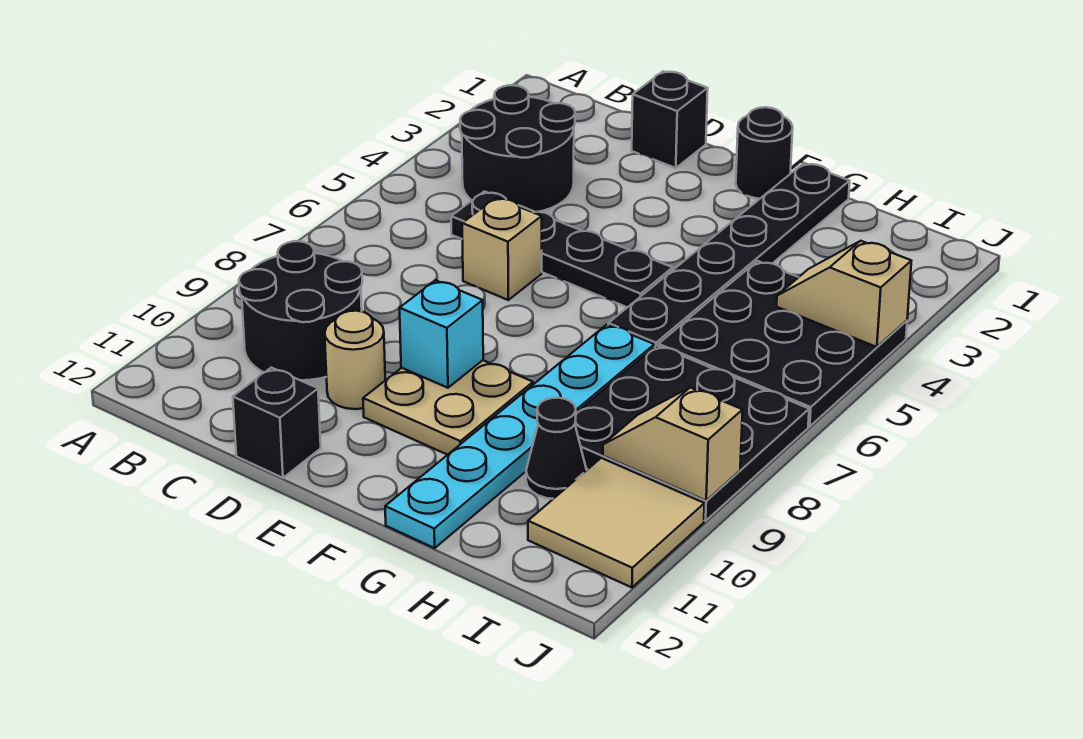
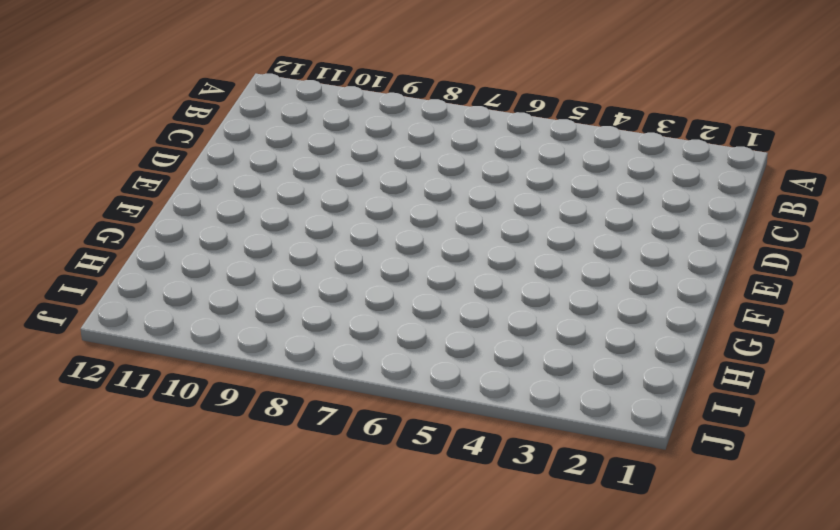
none -> black 2x2 round brick [460,85,575,212]
none -> black 2x2 round brick [239,241,362,380]
none -> black 1x4 plate [451,191,673,307]

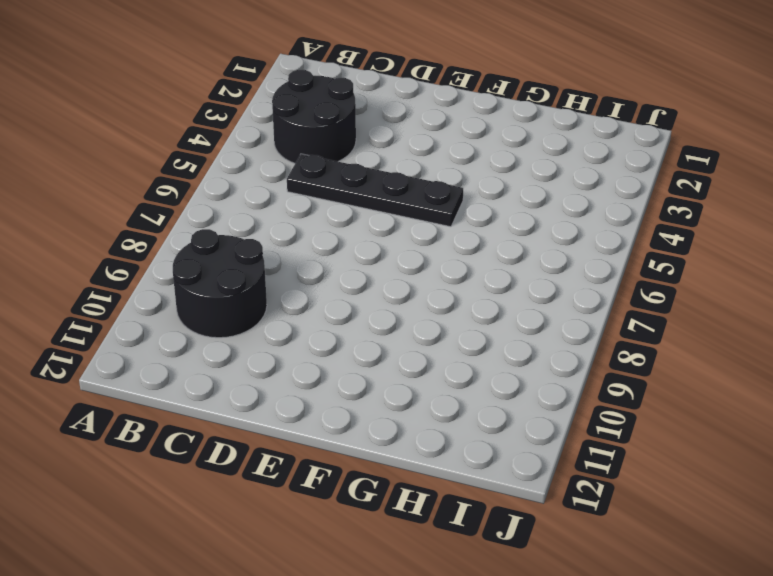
none -> black 1x1 brick [632,71,708,168]
none -> tan 1x1 brick [462,198,542,300]
none -> tan 1x1 round brick [325,311,385,409]

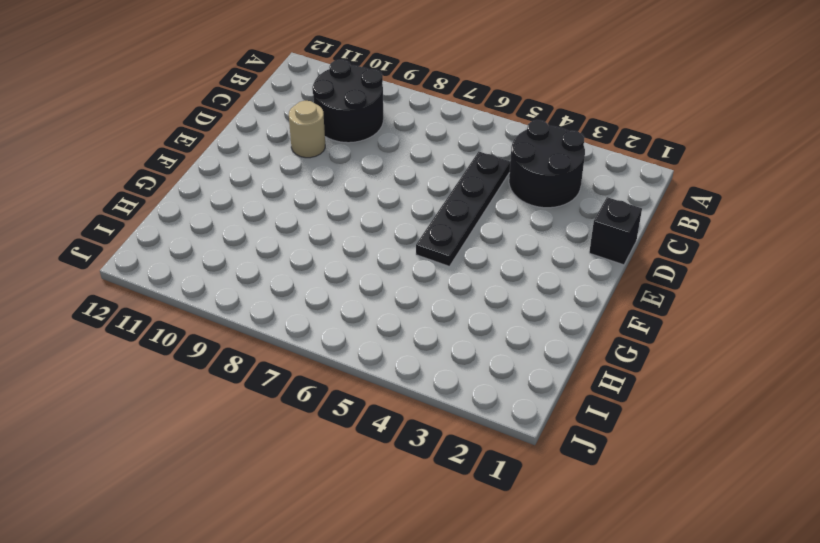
none -> tan 1x1 brick [462,198,542,300]
none -> black 1x1 brick [233,368,321,478]
none -> tan 2x2 plate [363,360,533,455]

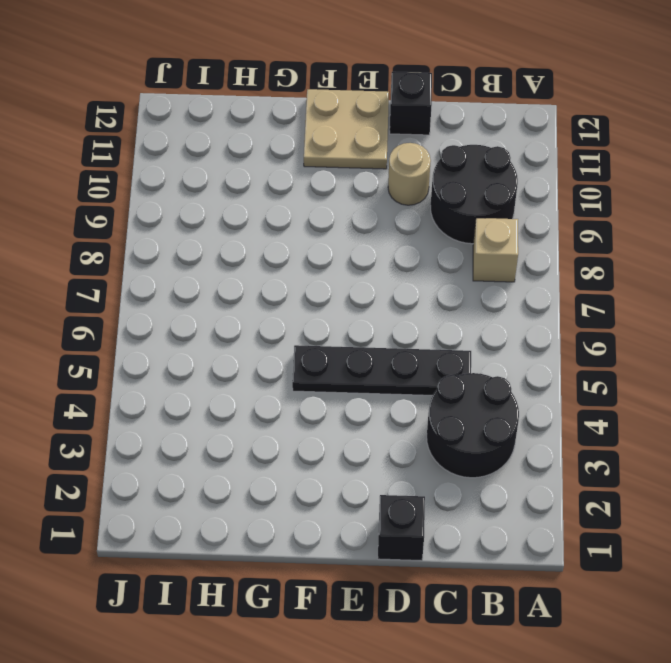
tan 1x1 brick [473,218,518,282] -> tan 1x1 brick moved to [462,198,542,300]
tan 2x2 plate [304,89,389,169] -> tan 2x2 plate moved to [363,360,533,455]
none -> black 1x1 round brick [736,107,793,199]
none -> black 1x6 plate [608,163,850,347]
none -> cyan 1x6 plate [385,325,654,548]

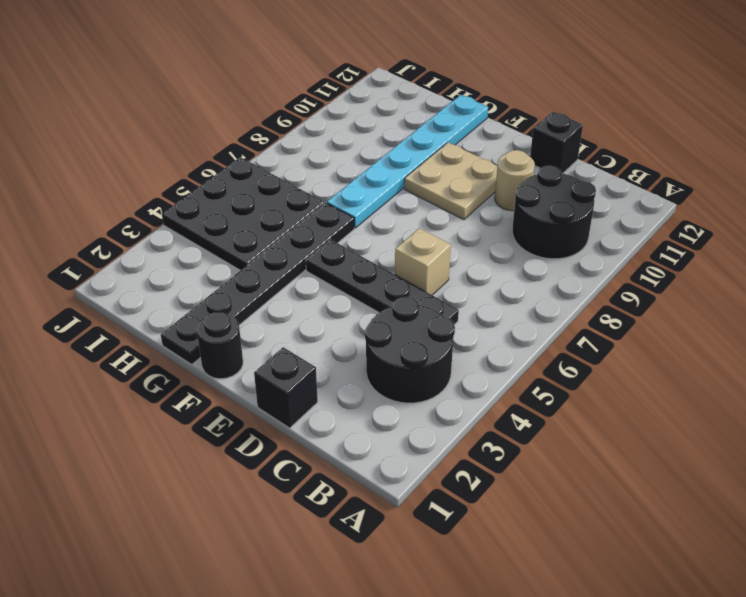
none -> black 3x3 plate [575,345,809,521]
none -> black 1x1 cone [526,398,586,499]
none -> tan 2x2 tile [528,458,704,587]

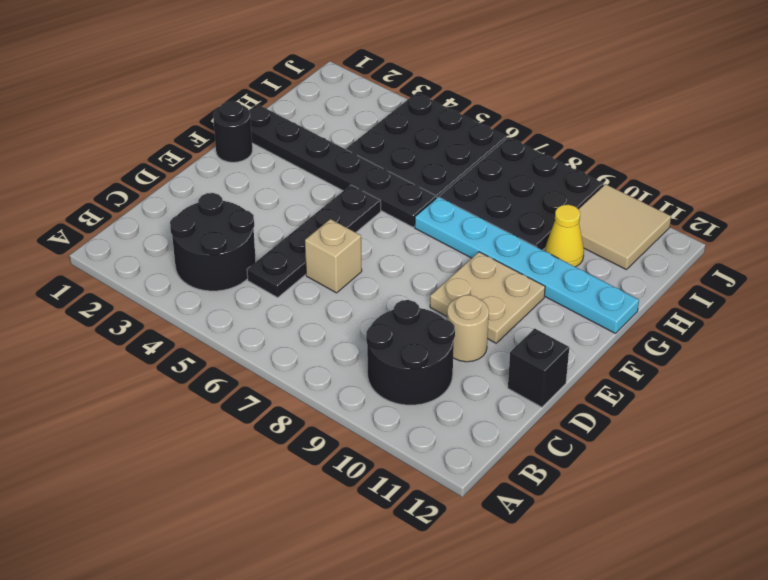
yellow 1x1 cone [545,205,584,267] -> black 1x1 cone [526,398,586,499]
none -> black 1x1 brick [632,71,708,168]
none -> cyan 1x1 brick [400,280,483,388]
none -> tan 1x2 slope [777,241,911,347]

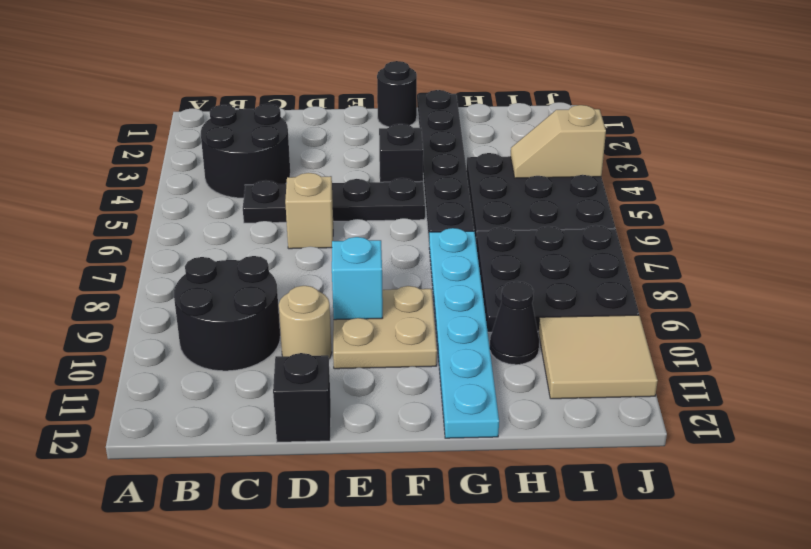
black 1x1 brick [379,124,423,182] -> black 1x1 brick moved to [632,71,708,168]
none -> tan 1x2 slope [603,388,743,501]

